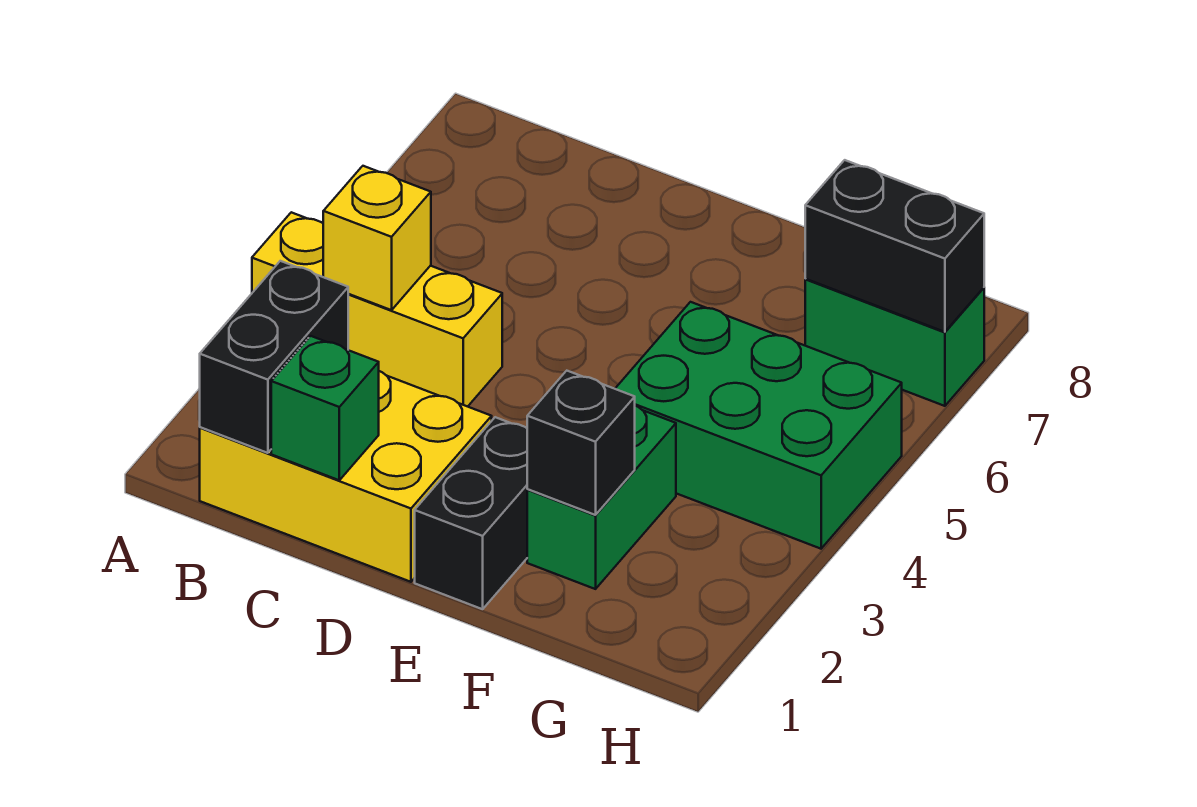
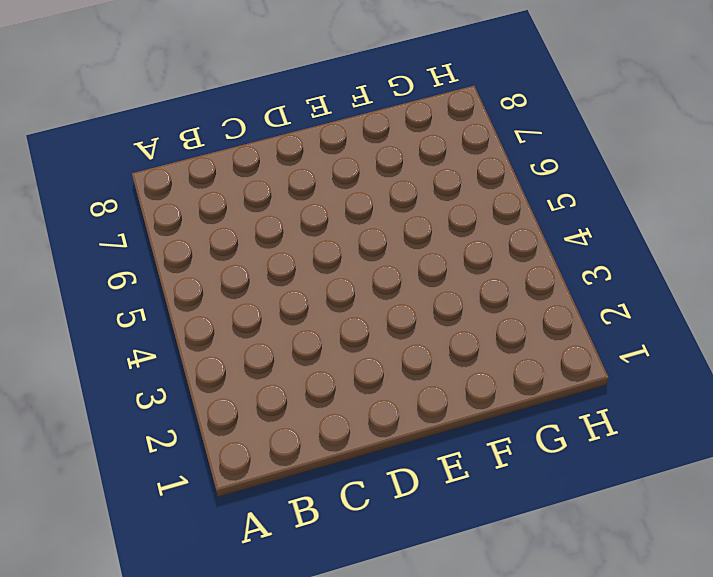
none -> yellow 1x3 brick [252,212,502,407]
none -> yellow 2x3 brick [200,371,492,582]

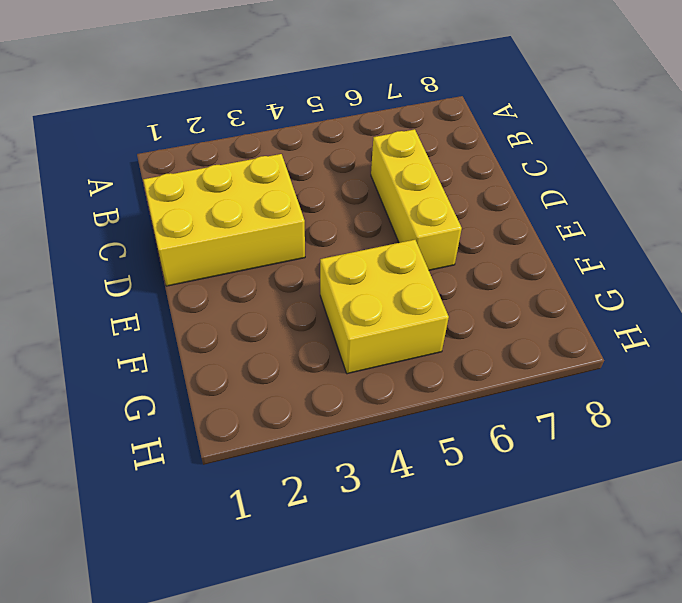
yellow 2x3 brick [143,154,305,286] -> yellow 2x3 brick turned to [200,371,492,582]
yellow 1x3 brick [371,129,462,270] -> yellow 1x3 brick moved to [252,212,502,407]
yellow 2x2 brick [320,240,449,374] -> green 2x3 brick [615,302,902,549]
none -> black 1x2 brick [415,417,528,609]
none -> green 1x2 brick [527,406,676,589]

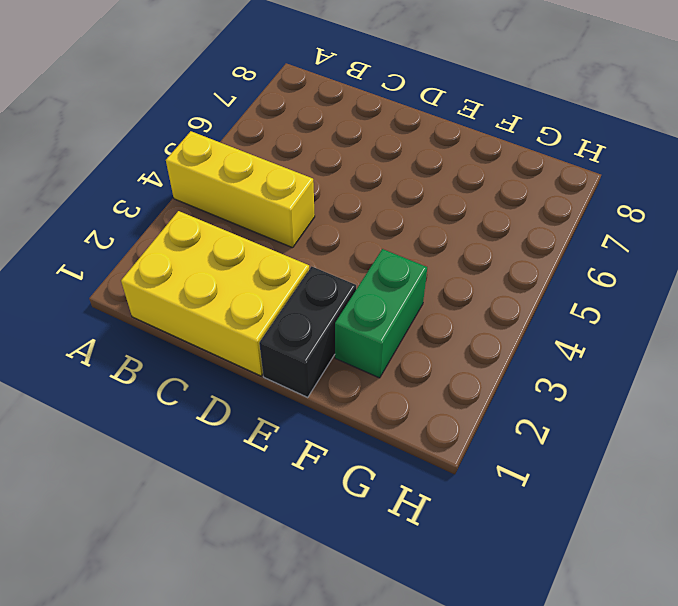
none -> green 2x3 brick [615,302,902,549]
none -> green 1x2 brick [805,279,984,406]

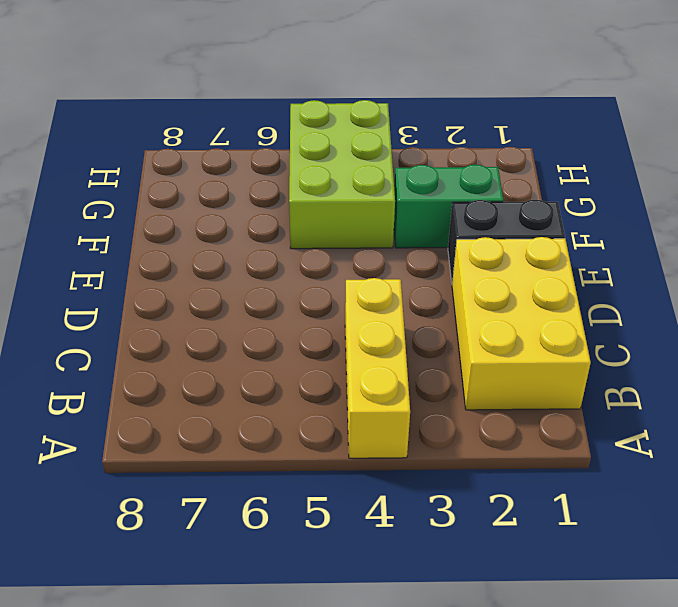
lime 2x3 brick [289,100,395,249] -> green 2x3 brick [615,302,902,549]
none -> green 1x2 brick [805,279,984,406]
none -> black 1x2 brick [200,261,348,453]

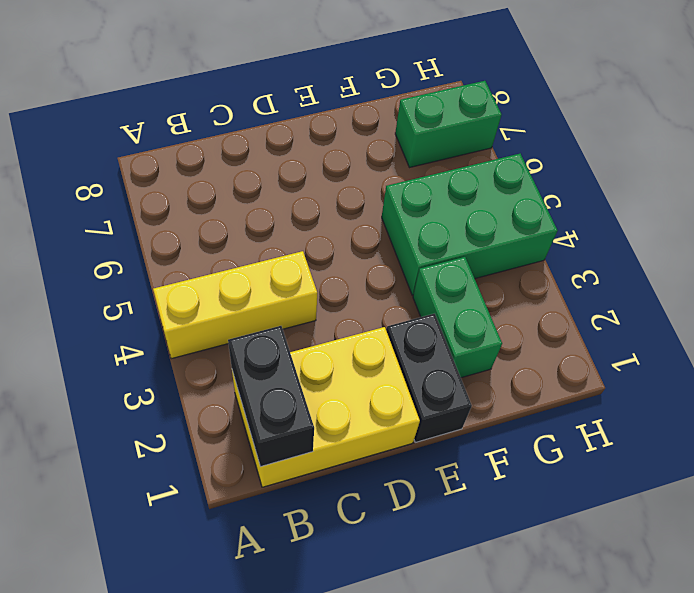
none -> yellow 1x1 brick [323,166,431,310]
none -> green 1x1 brick [271,336,379,480]

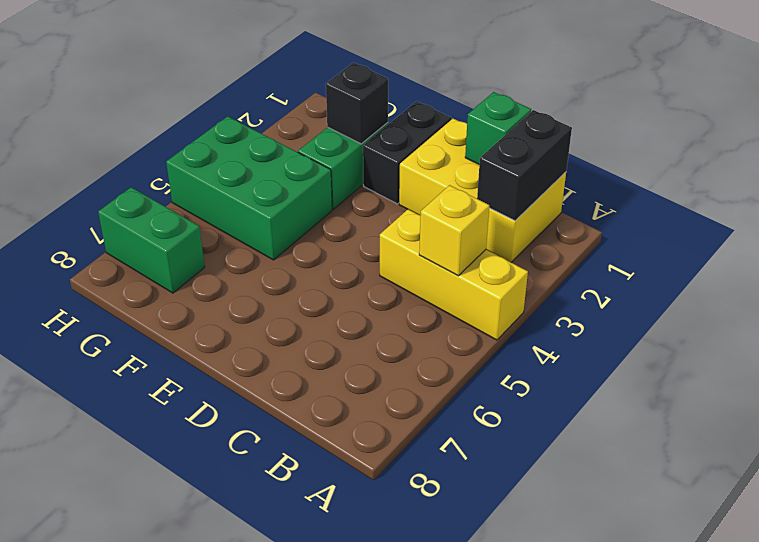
none -> black 1x2 brick [805,160,984,332]

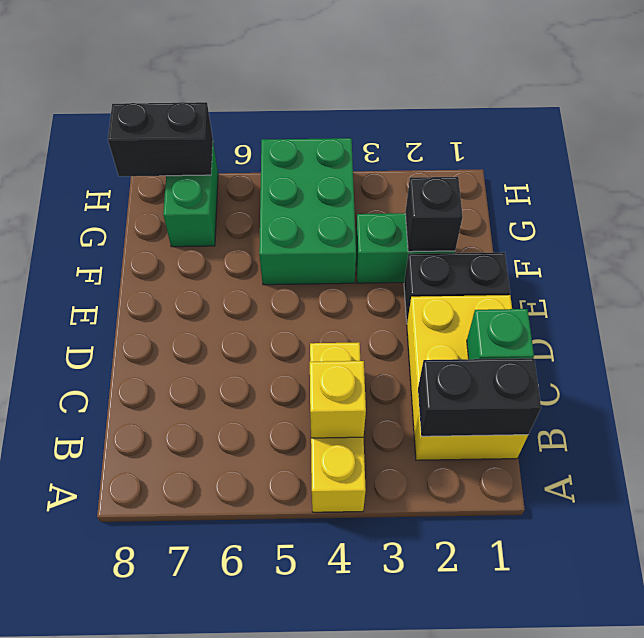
black 1x2 brick [108,102,213,176] -> black 1x2 brick turned to [805,160,984,332]

